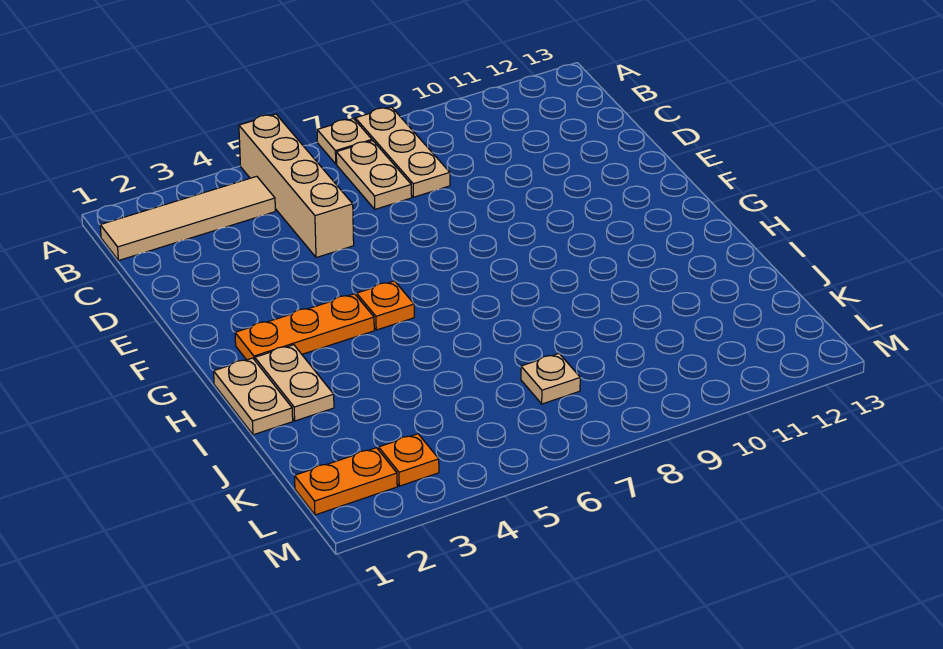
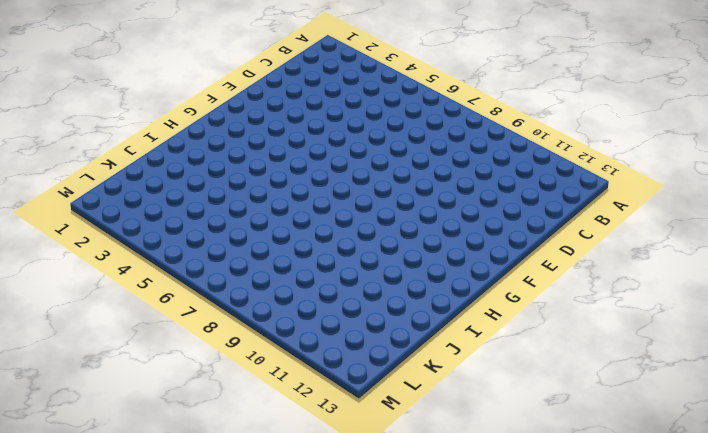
none -> tan 1x4 brick [239,114,354,258]
none -> tan 1x1 plate [317,119,372,164]
none -> tan 1x3 plate [355,107,450,197]

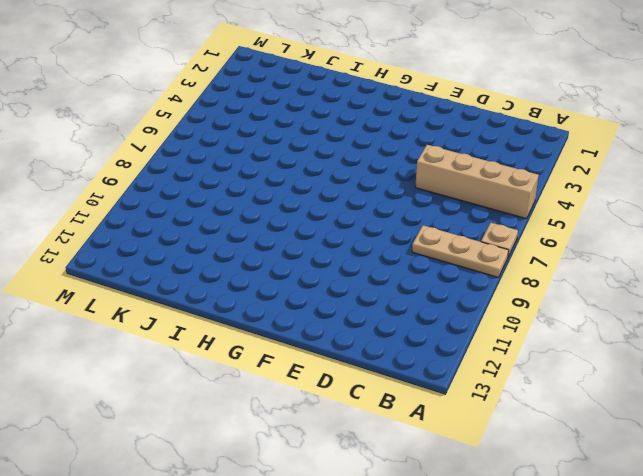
none -> tan 1x4 tile [100,176,275,261]
none -> tan 1x2 plate [336,141,412,209]
none -> orange 1x3 plate [235,294,374,360]

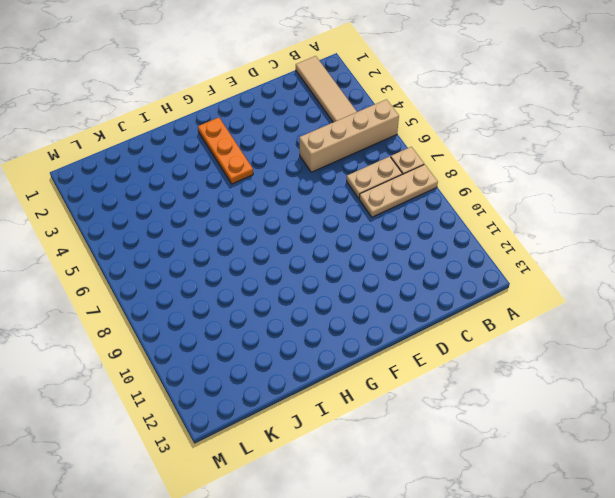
none -> orange 1x1 plate [357,281,414,330]
none -> tan 1x2 plate [214,358,293,435]
none -> tan 1x2 plate [255,345,334,421]

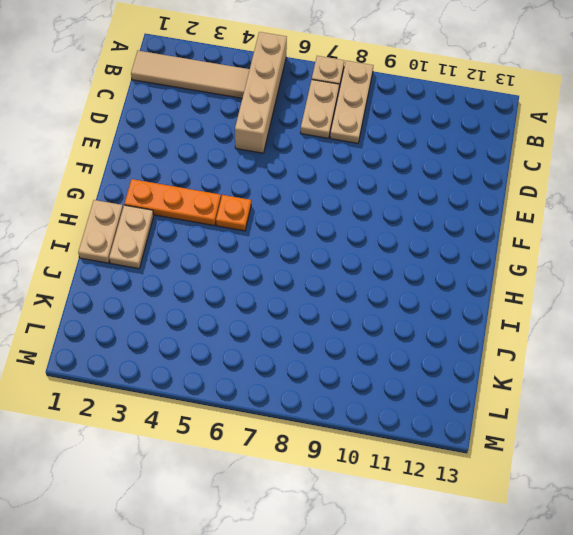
none -> tan 1x1 plate [521,354,580,404]
none -> orange 1x2 plate [295,448,397,515]
none -> orange 1x1 plate [379,434,439,486]

